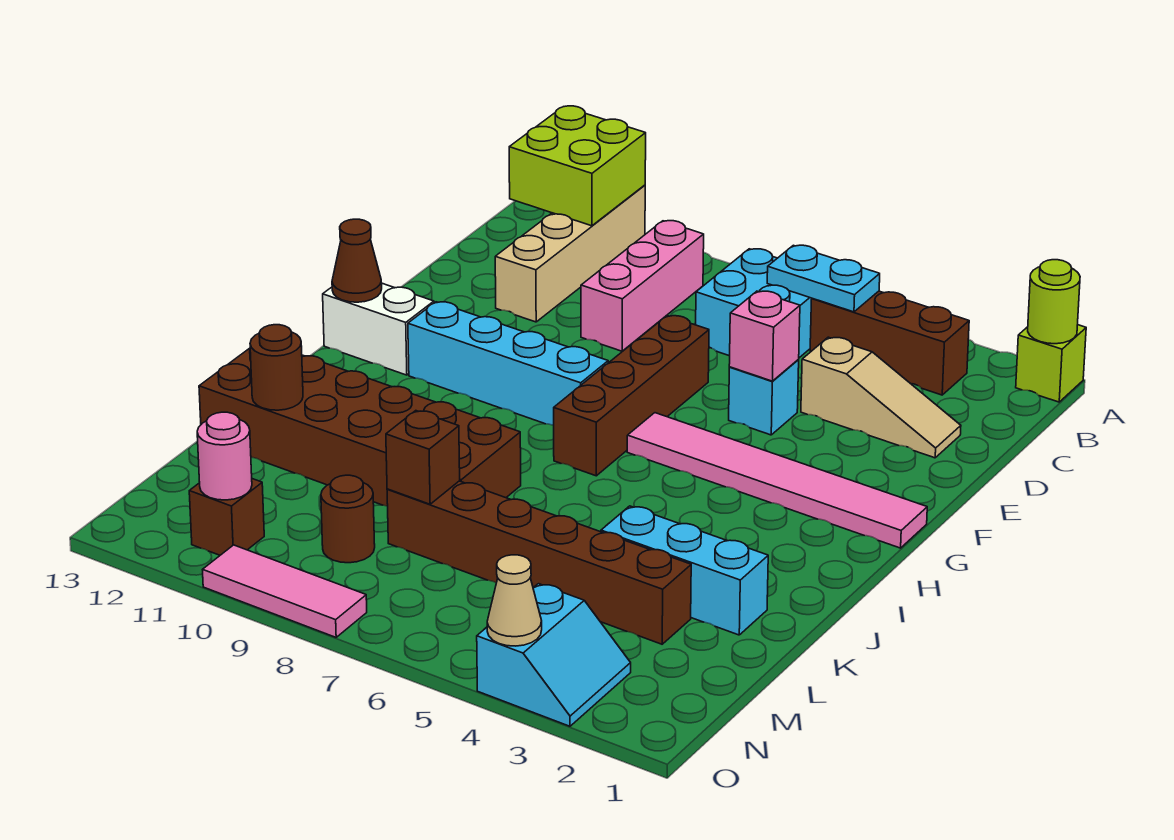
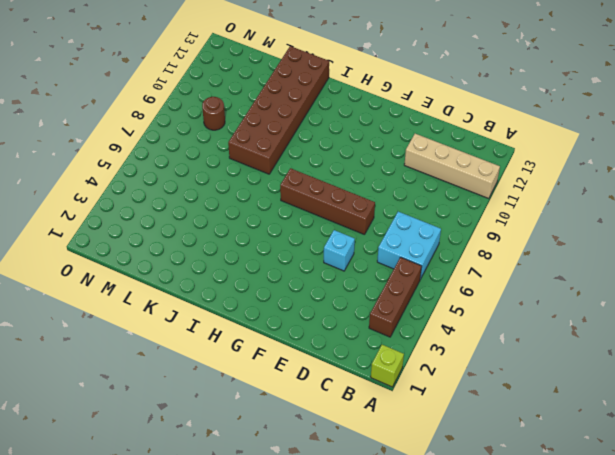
none -> pink 1x3 brick [581,221,704,351]
none -> tan 1x3 slope [801,337,961,458]
none -> pink 1x6 tile [627,413,927,548]

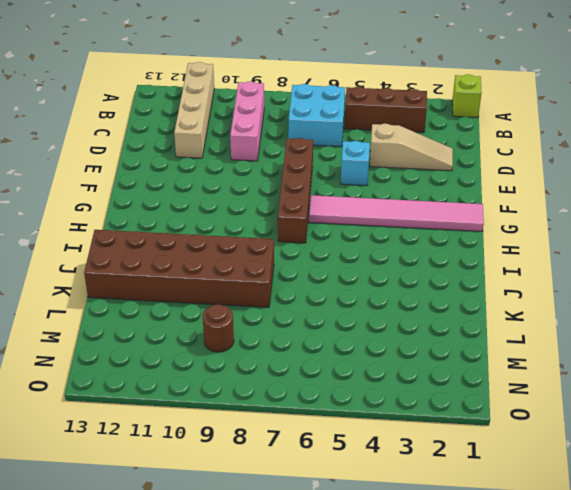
none -> cyan 1x4 brick [408,302,608,425]
none -> white 1x2 brick [323,283,434,375]
none -> cyan 1x3 brick [601,506,768,635]

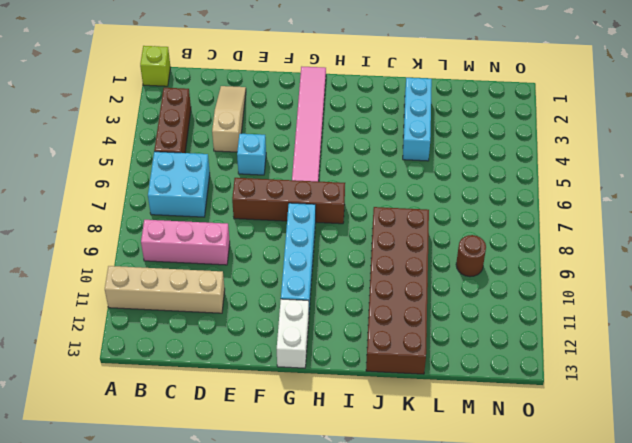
none -> brown 1x6 brick [387,481,691,644]
none -> cyan 2x2 slope [477,584,631,726]
none -> brown 1x1 brick [189,479,264,555]

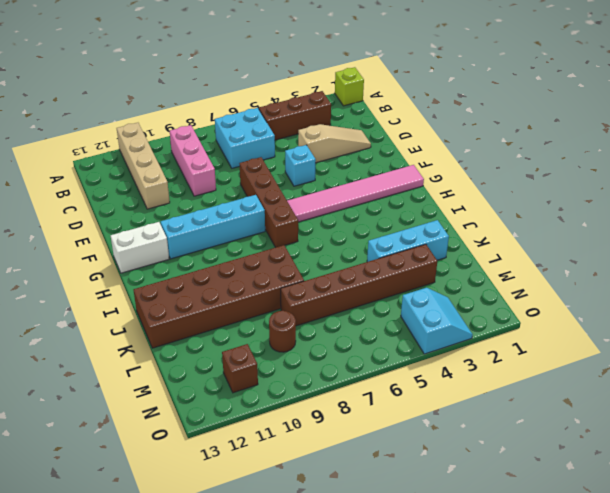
none -> pink 1x3 tile [203,545,367,637]
none -> lime 1x1 round brick [1028,260,1080,344]
none -> lime 2x2 brick [509,106,646,226]

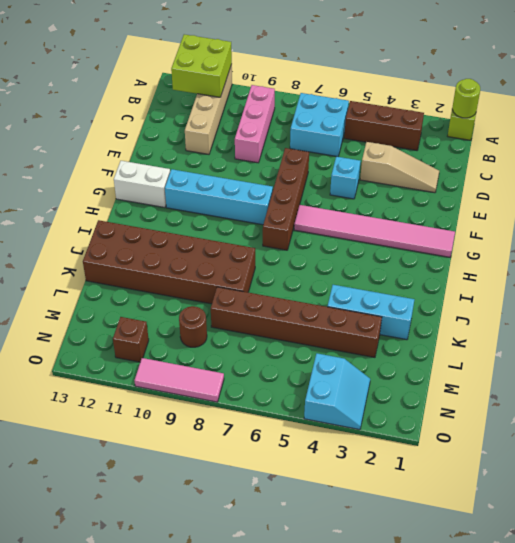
none -> cyan 1x2 plate [767,245,880,312]
none -> pink 1x1 brick [729,291,800,381]
none -> brown 1x1 cone [332,219,382,302]

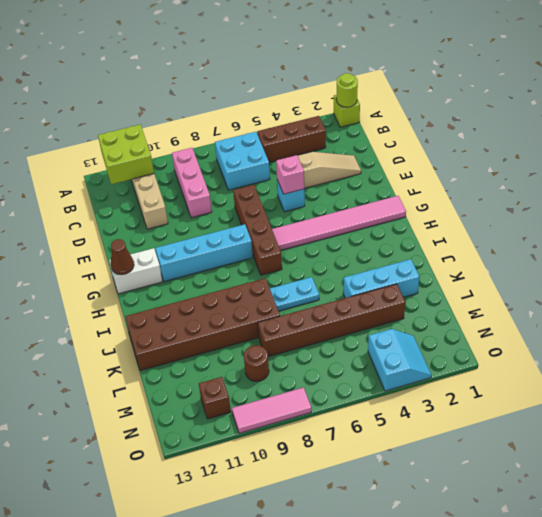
cyan 1x2 plate [270,277,319,311] -> cyan 1x2 plate moved to [767,245,880,312]
none -> brown 1x1 round brick [250,325,303,410]
none -> brown 1x1 brick [386,411,460,504]
none -> pink 1x1 round brick [197,412,252,500]

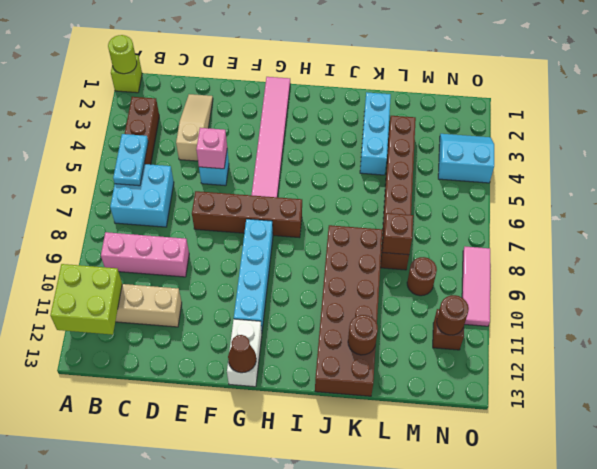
brown 1x1 round brick [437,295,469,335] -> pink 1x1 round brick [197,412,252,500]
none -> tan 1x1 cone [487,555,542,646]

